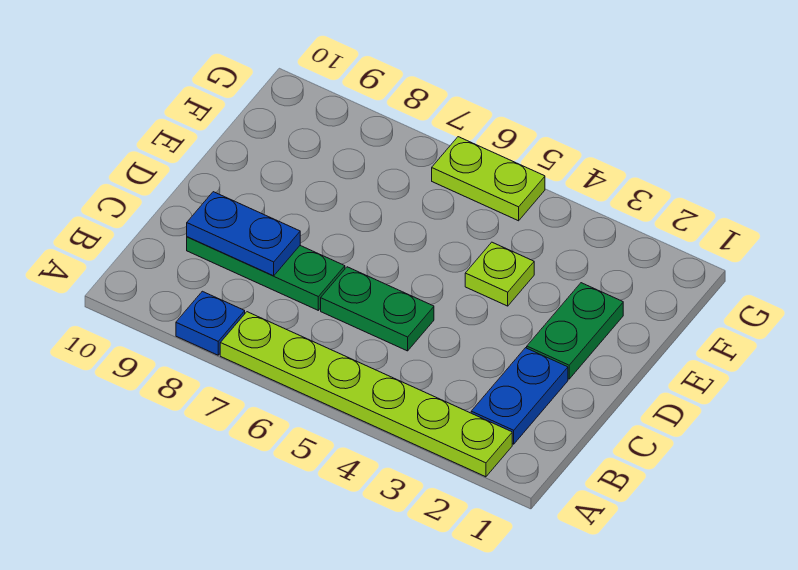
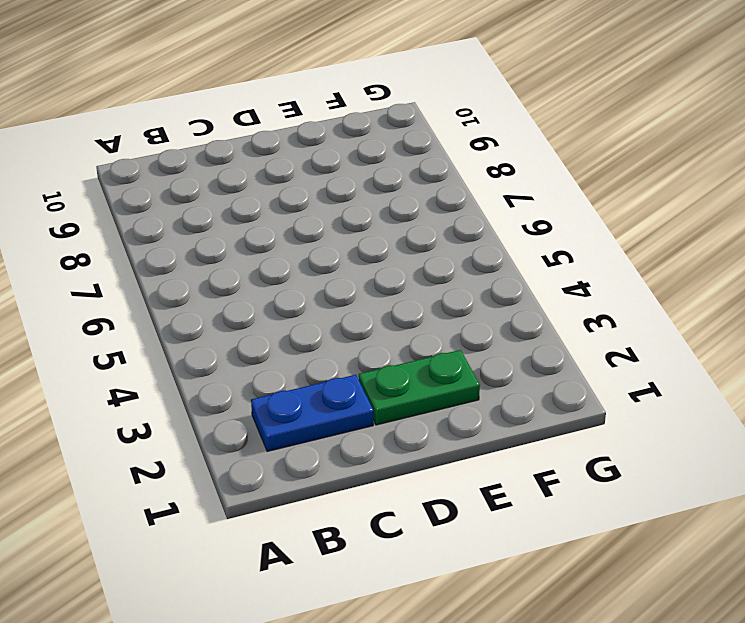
none -> lime 1x6 plate [220,312,512,477]
none -> blue 1x1 plate [176,291,245,355]

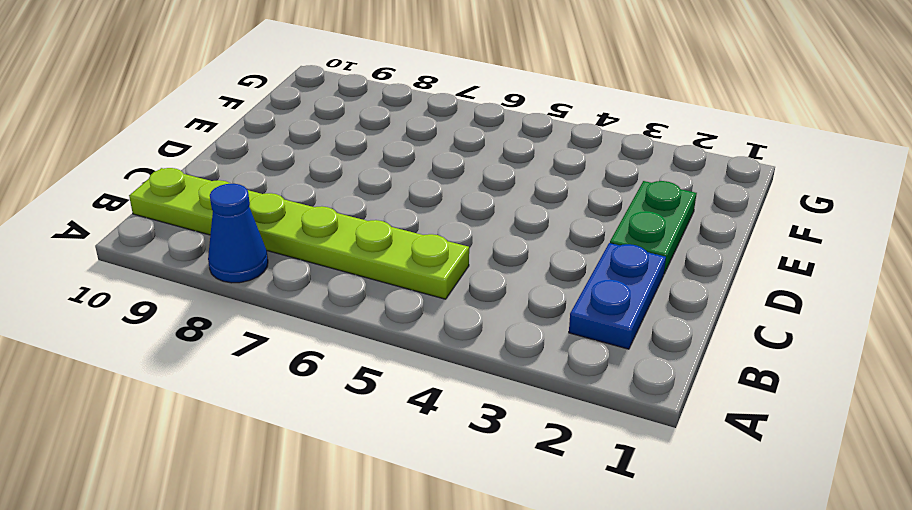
blue 1x1 cone [208,184,268,283] -> blue 1x1 plate [176,291,245,355]
lime 1x6 plate [129,168,469,299] -> lime 1x6 plate moved to [220,312,512,477]
none -> green 1x2 plate [321,267,434,351]
none -> green 1x3 plate [187,237,345,310]

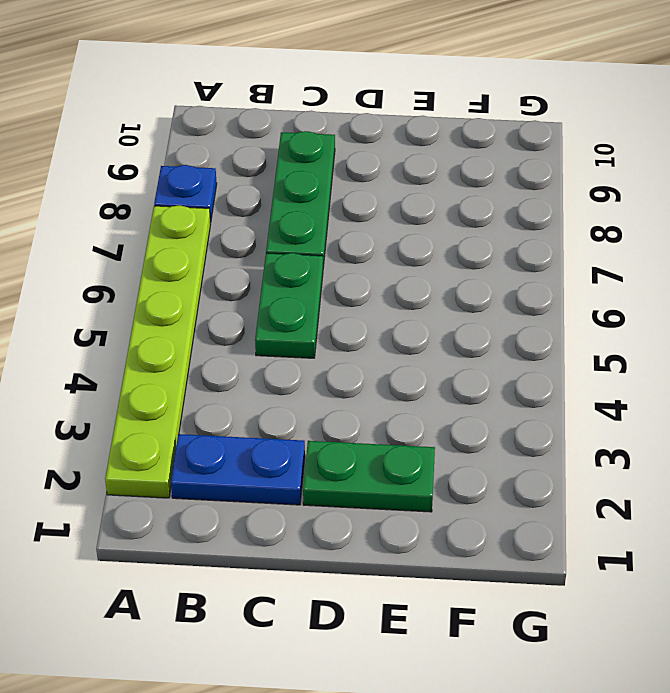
none -> lime 1x1 plate [465,242,534,306]
none -> lime 1x2 plate [432,137,545,221]

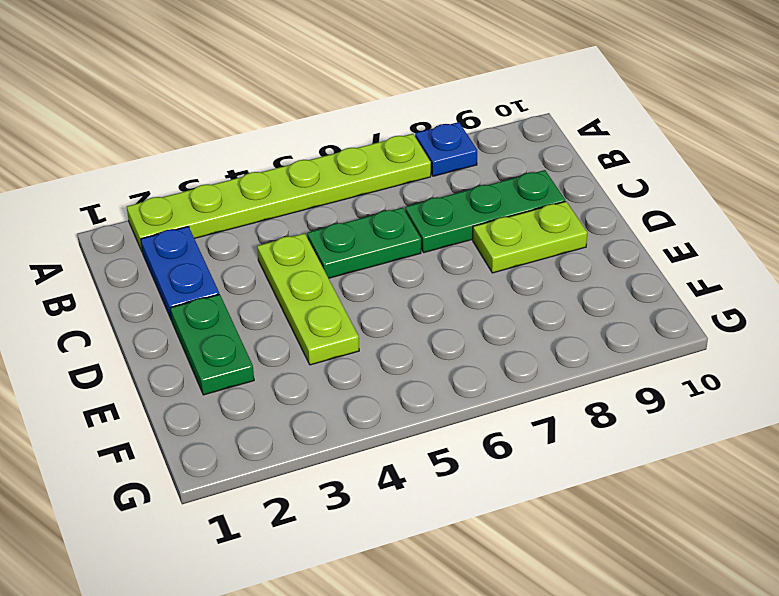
lime 1x3 plate [257,233,359,365] -> lime 1x1 plate [465,242,534,306]
lime 1x2 plate [473,201,587,273] -> lime 1x2 plate moved to [432,137,545,221]
none -> blue 1x2 plate [187,192,300,276]

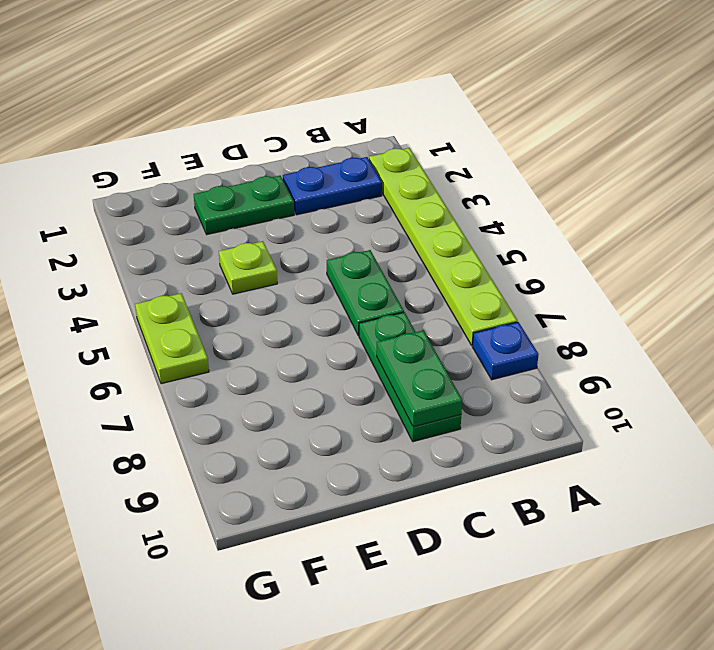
green 1x2 plate [377,330,462,427] -> blue 1x2 plate [187,192,300,276]

